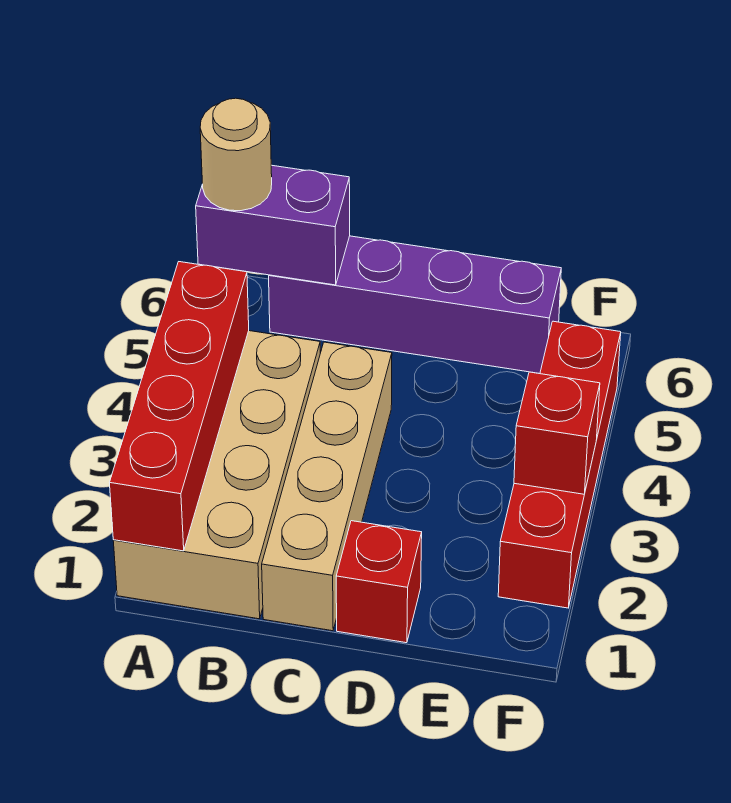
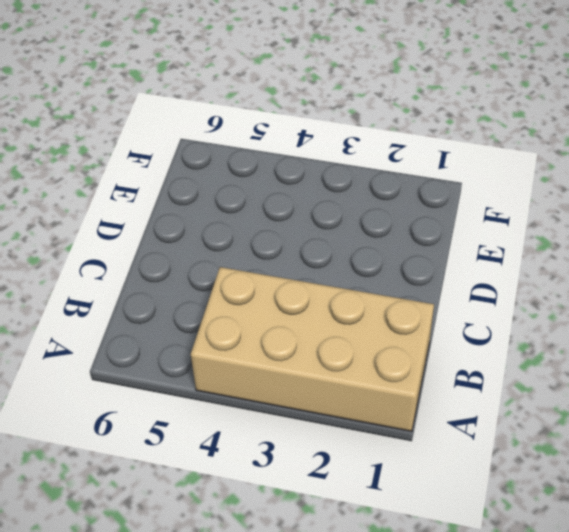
none -> purple 1x4 brick [269,236,561,374]
none -> tan 1x4 brick [262,342,392,631]

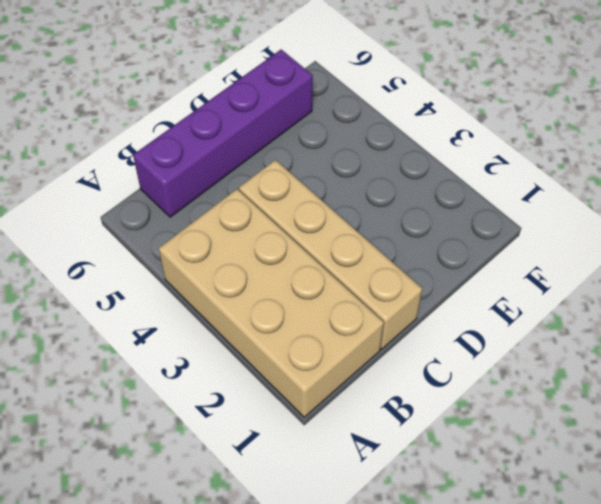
none -> red 1x1 brick [336,521,422,643]
none -> red 1x4 brick [498,321,621,608]

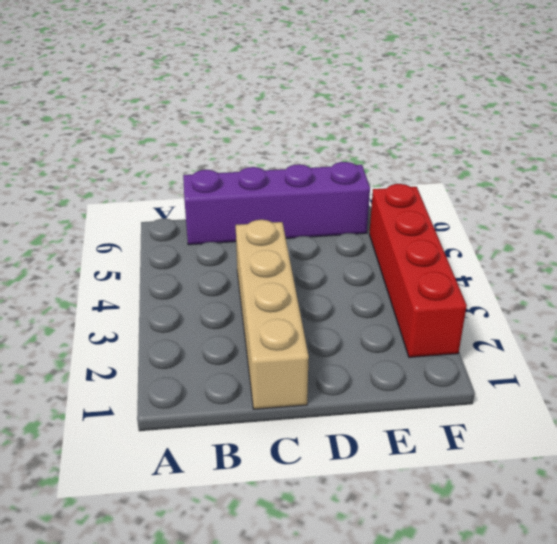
none -> tan 2x4 brick [113,331,320,619]
none -> red 1x1 brick [336,521,422,643]

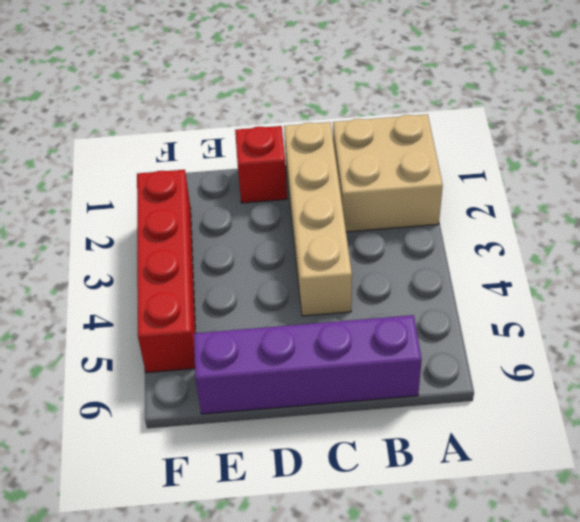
tan 2x2 brick [333,114,443,232] -> tan 2x4 brick [113,331,320,619]
none -> red 1x4 brick [110,262,249,551]
none -> purple 1x2 brick [196,165,350,285]

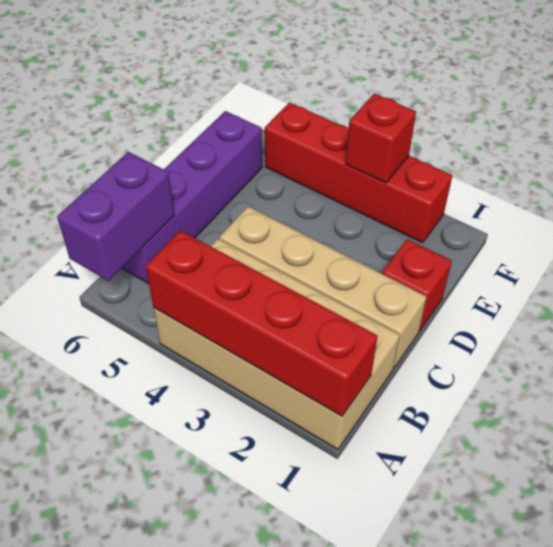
none -> tan 1x1 round brick [200,98,272,211]

